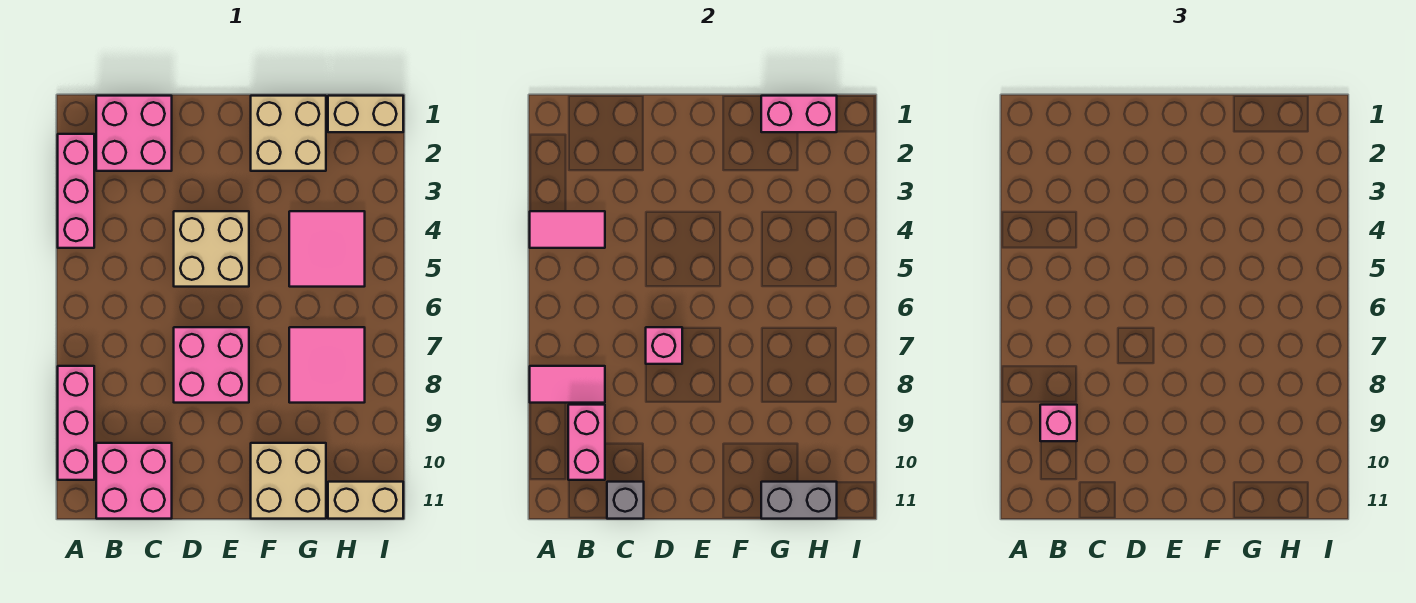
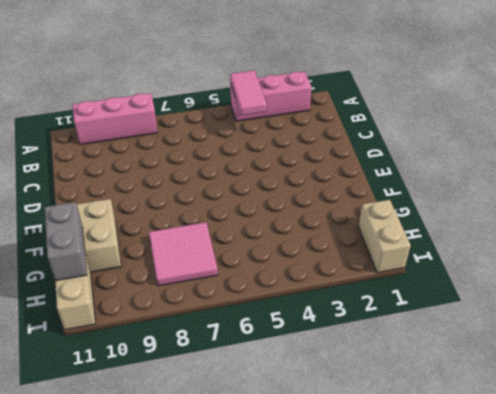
none -> pink 2x2 brick [96,96,172,171]
none -> pink 2x2 brick [96,443,172,519]
none -> tan 2x2 brick [174,211,249,287]

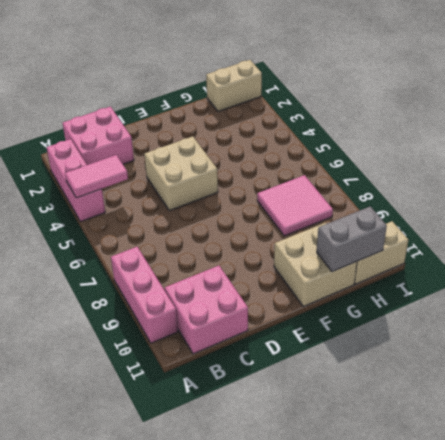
none -> pink 2x2 brick [174,327,249,403]
none -> tan 2x2 brick [251,96,326,171]
none -> pink 2x2 tile [289,211,365,287]

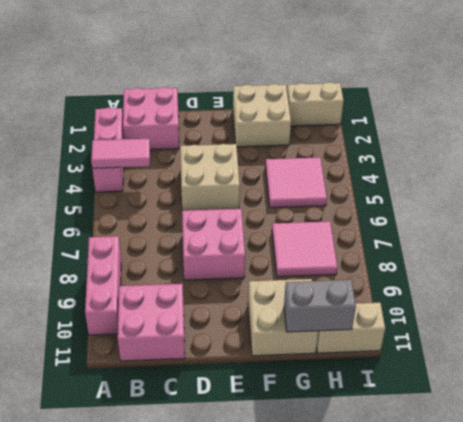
none -> pink 1x2 tile [530,366,605,403]
none -> pink 1x2 brick [568,405,605,480]
none -> grey 1x1 brick [607,482,644,519]

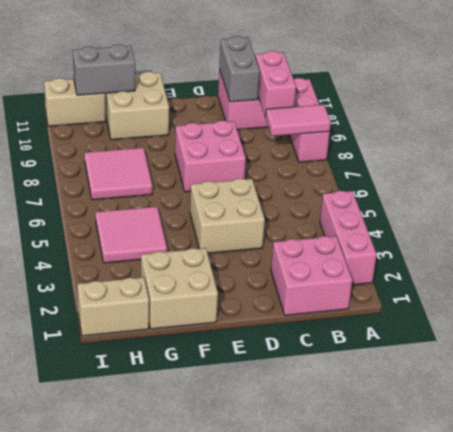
grey 1x2 brick [219,36,260,102] -> grey 1x1 brick [607,482,644,519]
none -> pink 1x2 tile [530,211,605,248]
none -> pink 1x1 brick [646,327,682,364]
none -> pink 1x2 brick [761,96,837,132]

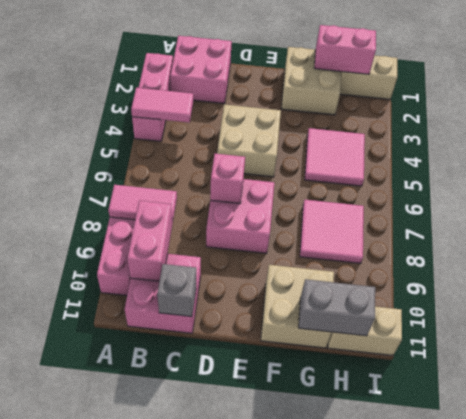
none -> pink 1x1 brick [1040,405,1077,441]

